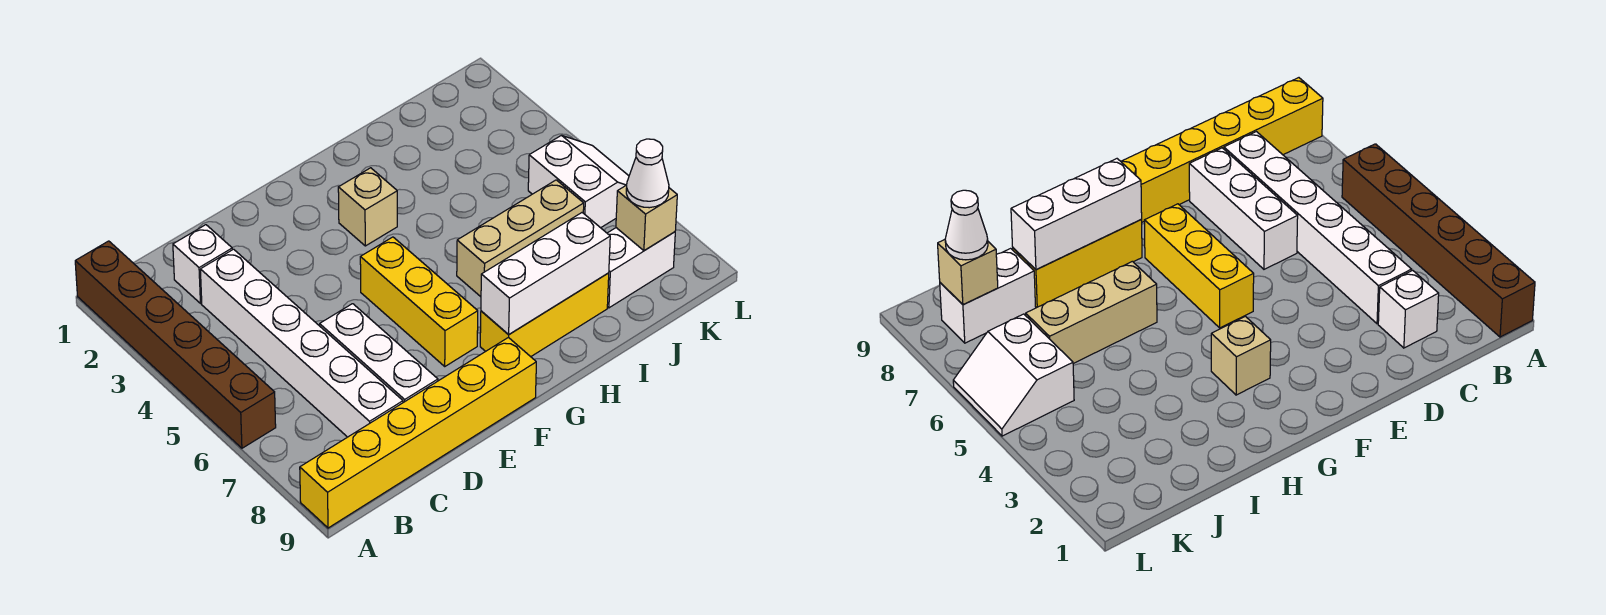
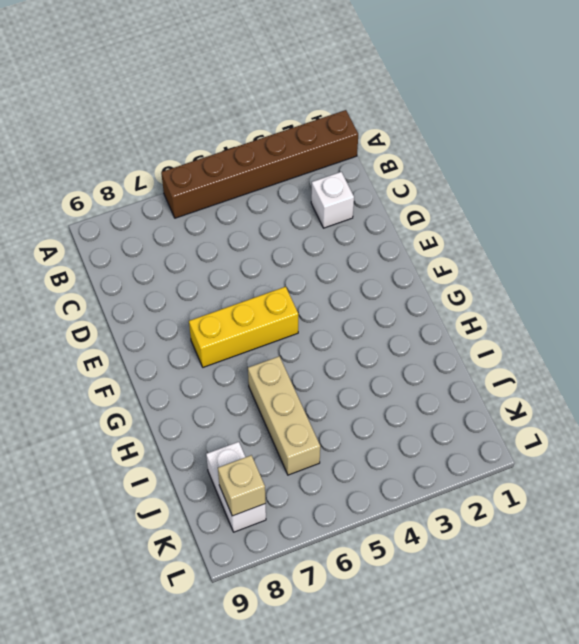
none -> yellow 1x6 brick [300,337,536,528]
none -> white 1x6 brick [200,249,403,437]
none -> white 1x3 brick [320,304,438,403]

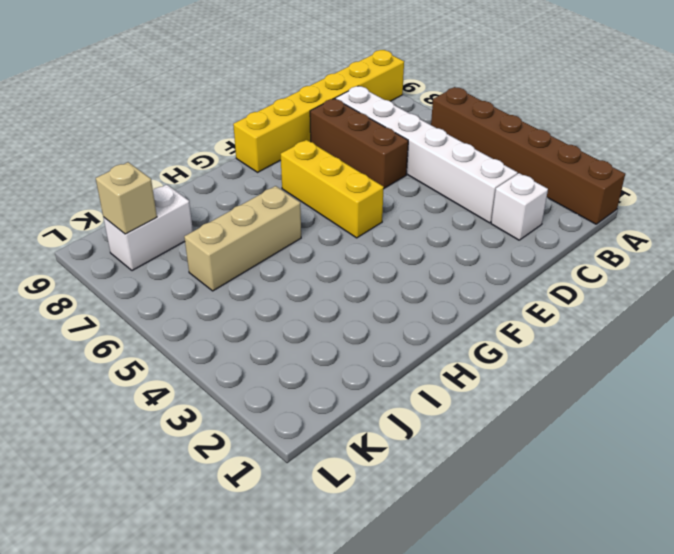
brown 1x3 brick [310,99,408,189] -> white 1x3 brick [320,304,438,403]
none -> tan 1x1 brick [338,168,397,246]
none -> yellow 1x3 brick [480,273,609,357]
none -> white 2x2 slope [528,135,629,228]

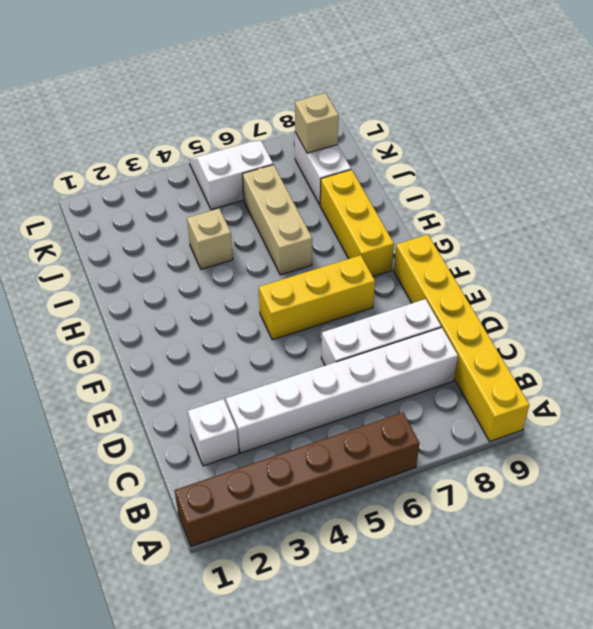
tan 1x1 brick [187,209,233,269] -> tan 1x1 brick moved to [338,168,397,246]
none -> white 1x3 brick [481,213,610,335]
none -> white 1x1 cone [626,139,669,208]

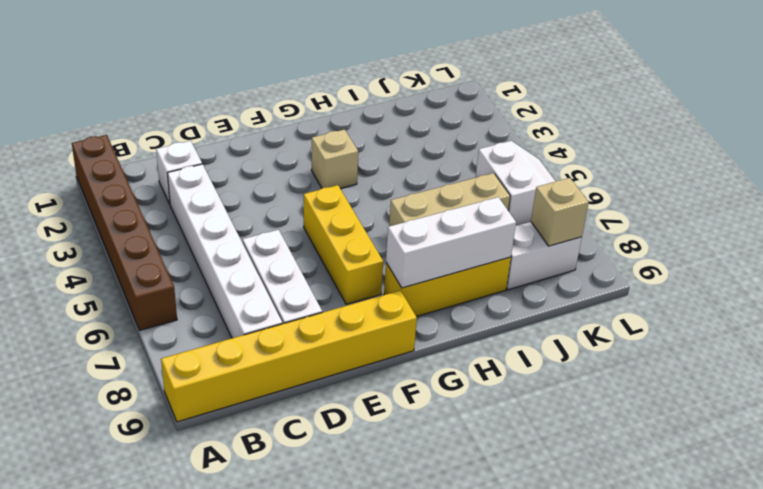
none -> white 1x1 cone [626,139,669,208]

